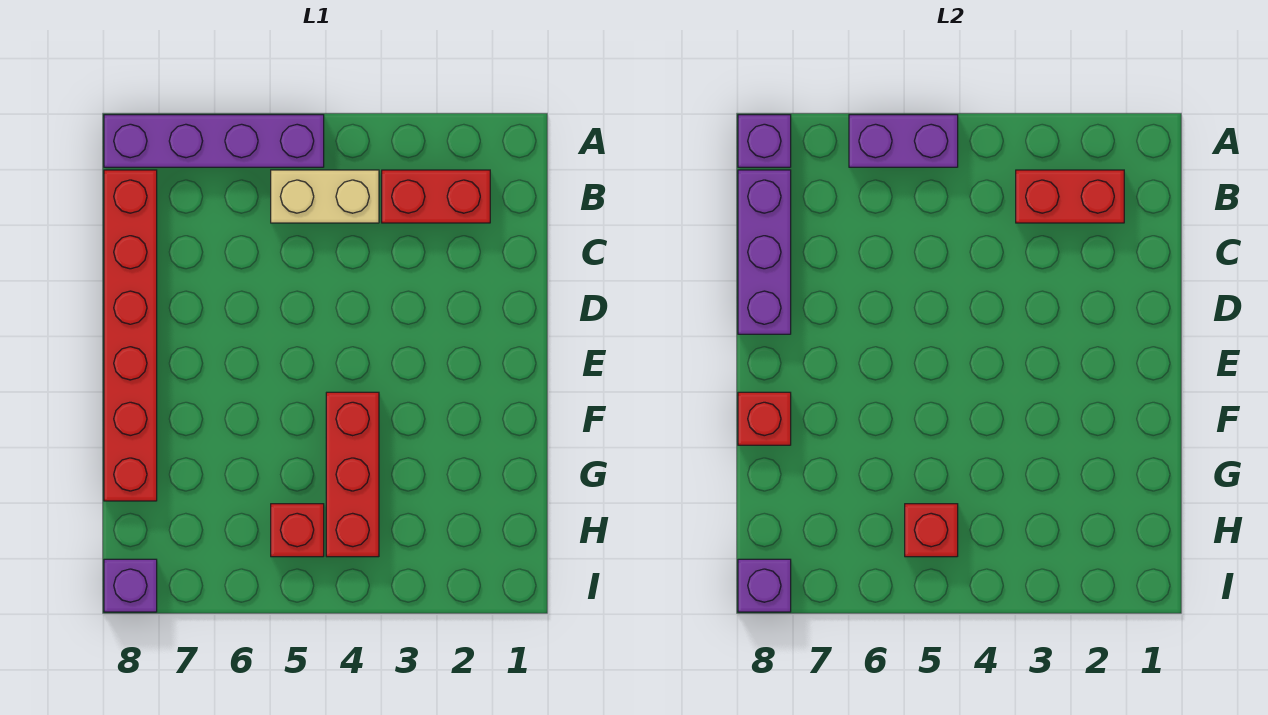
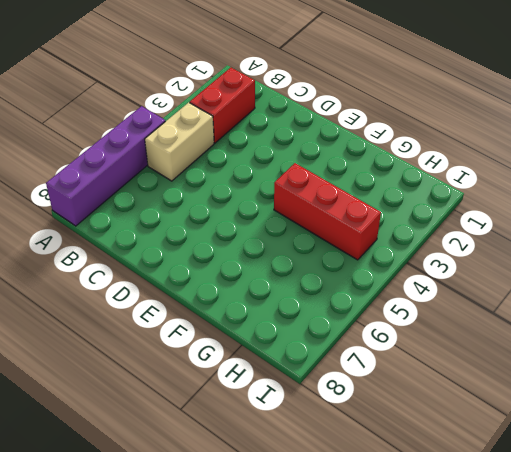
none -> red 1x6 brick [104,170,157,501]
none -> red 1x1 brick [271,504,324,557]
none -> purple 1x1 brick [104,559,157,612]

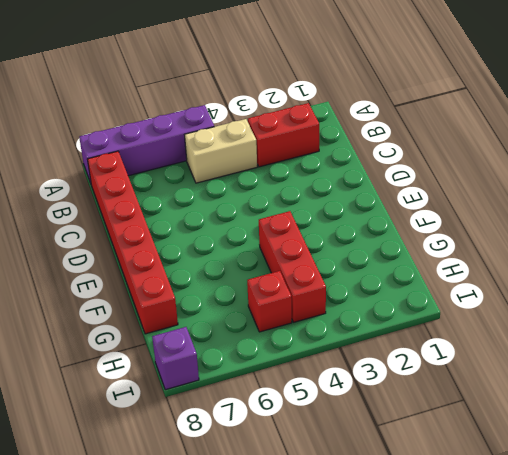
none -> purple 1x2 brick [849,115,958,167]
none -> purple 1x1 brick [738,115,791,167]
none -> red 1x2 brick [1016,170,1124,223]

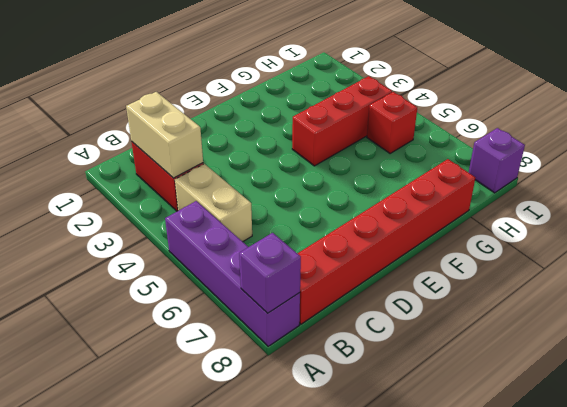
tan 1x2 brick [126,92,203,178] -> red 1x2 brick [1016,170,1124,223]
none -> purple 1x2 brick [849,115,958,167]
none -> purple 1x3 brick [738,170,791,334]
none -> red 1x1 brick [738,392,791,445]

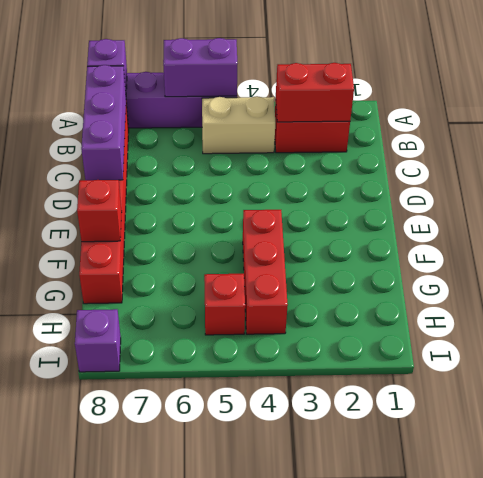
none -> red 1x1 brick [905,504,958,557]
none -> purple 1x1 brick [738,559,791,612]

